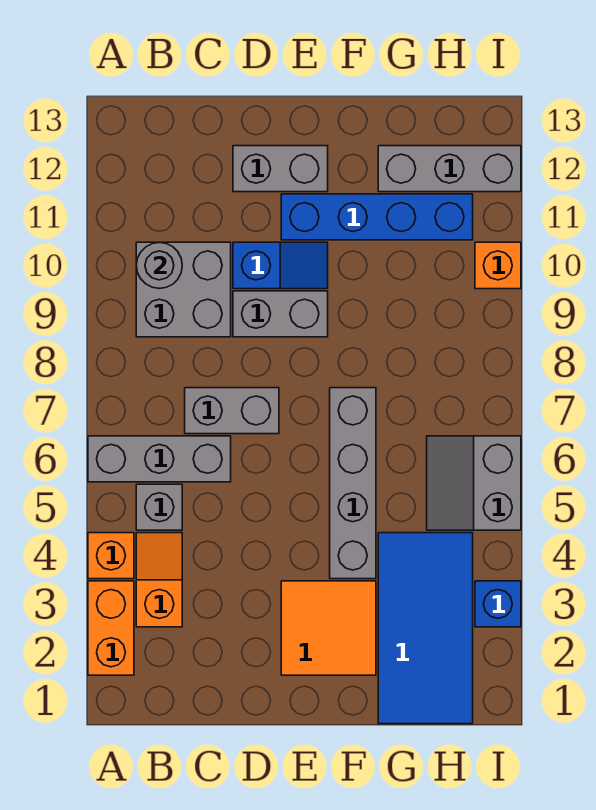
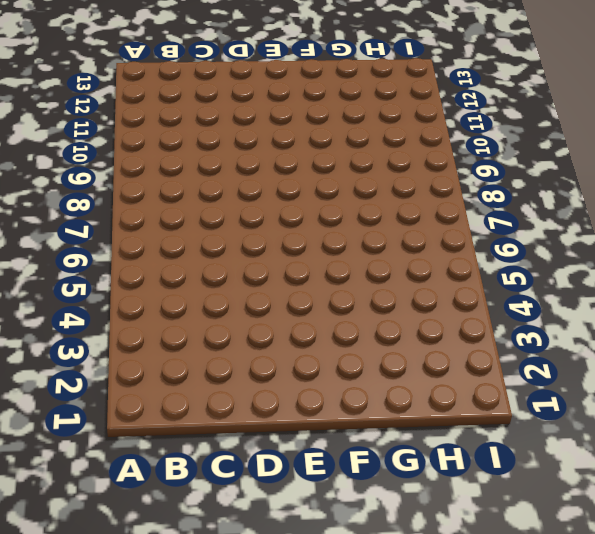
none -> orange 1x2 brick [88,581,134,675]
none -> orange 1x1 brick [88,533,134,579]
none -> grey 1x3 brick [88,436,231,482]

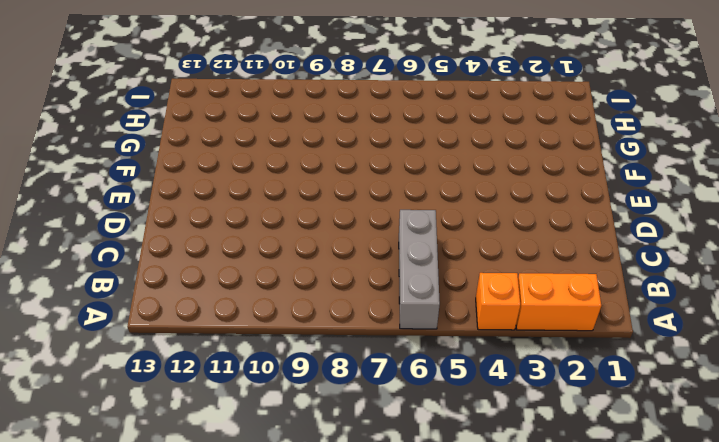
none -> orange 1x2 slope [136,533,182,627]
none -> grey 1x1 brick [136,484,182,530]
none -> grey 2x2 brick [136,242,231,337]

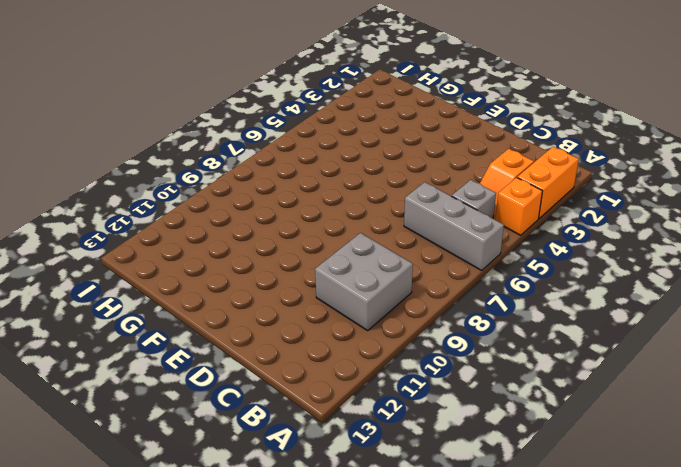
none -> grey 1x2 brick [185,388,279,434]
none -> grey 1x2 brick [233,291,328,337]
none -> blue 1x2 slope [233,242,328,289]

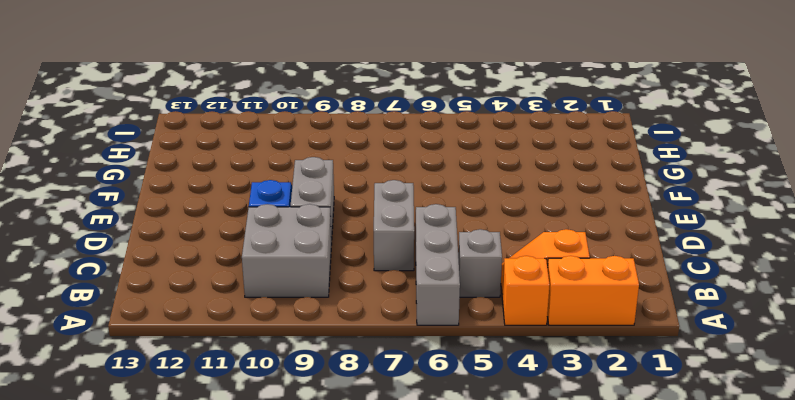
none -> grey 1x2 brick [233,146,328,192]
none -> orange 2x2 tile [281,581,376,675]
none -> blue 1x4 brick [281,194,473,240]

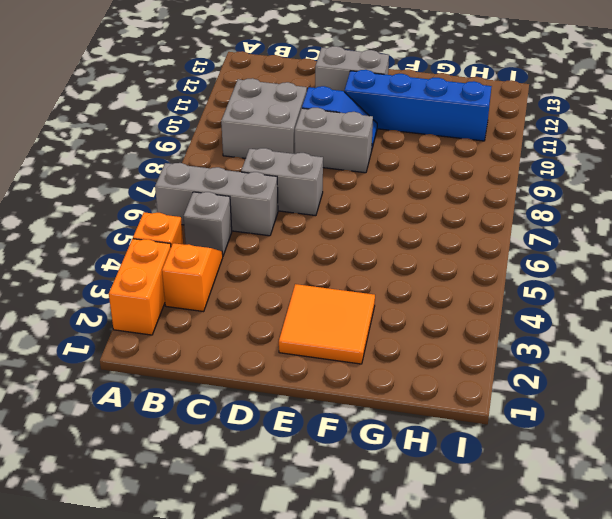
none -> grey 1x4 brick [330,388,376,579]
none -> blue 2x4 tile [378,533,473,724]
none -> grey 1x3 brick [378,146,521,192]

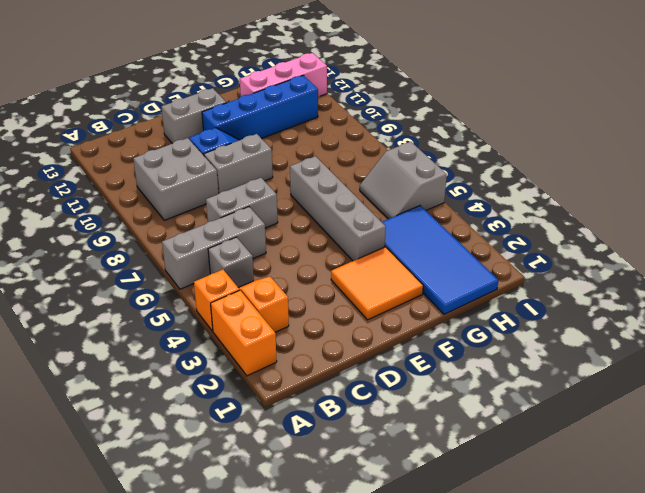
pink 1x3 brick [240,53,327,97] -> grey 1x3 brick [378,146,521,192]
none -> blue 1x1 brick [475,581,521,627]
none -> orange 1x1 brick [475,242,521,289]
none -> grey 1x1 round brick [136,243,182,288]

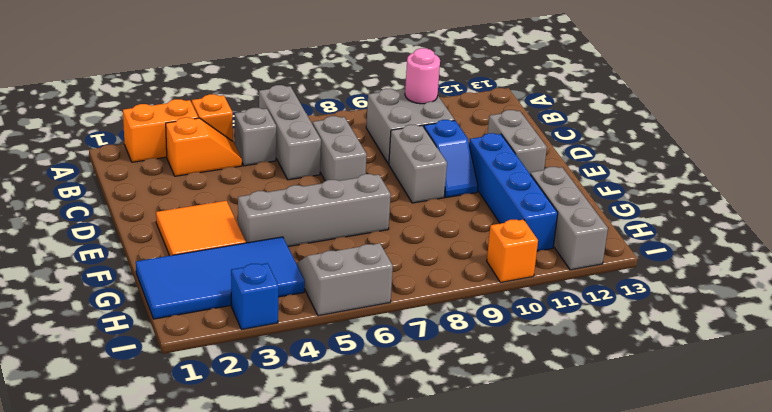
pink 1x1 round brick [405,48,440,104] -> grey 1x1 round brick [136,243,182,288]

